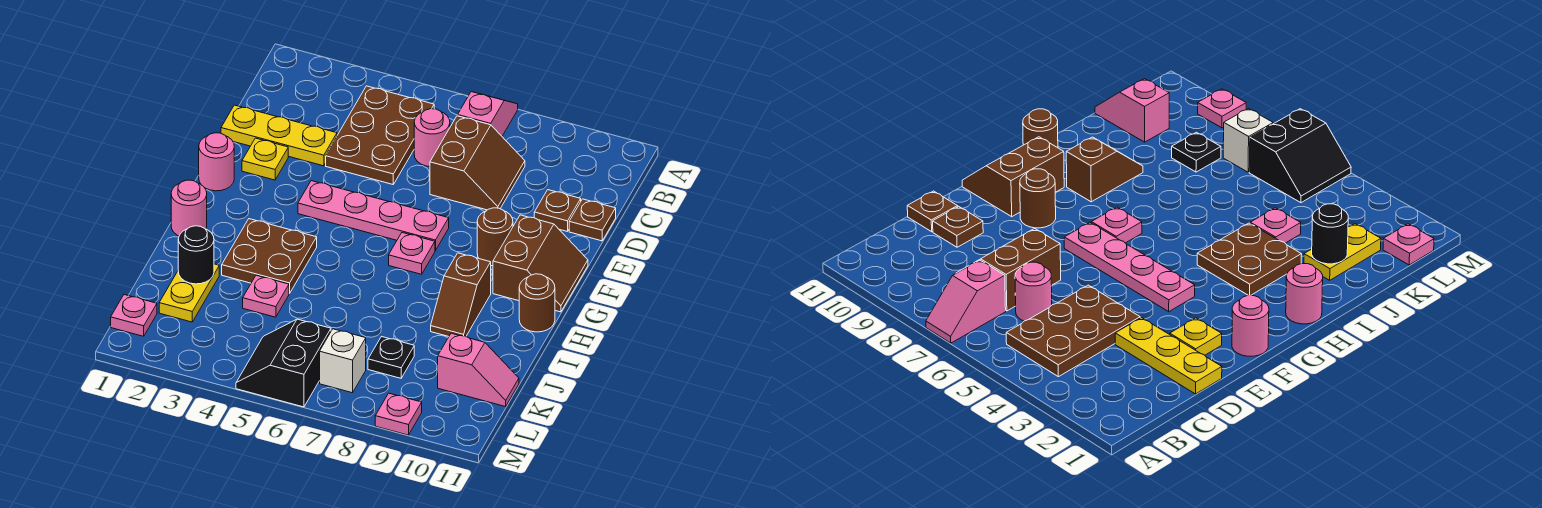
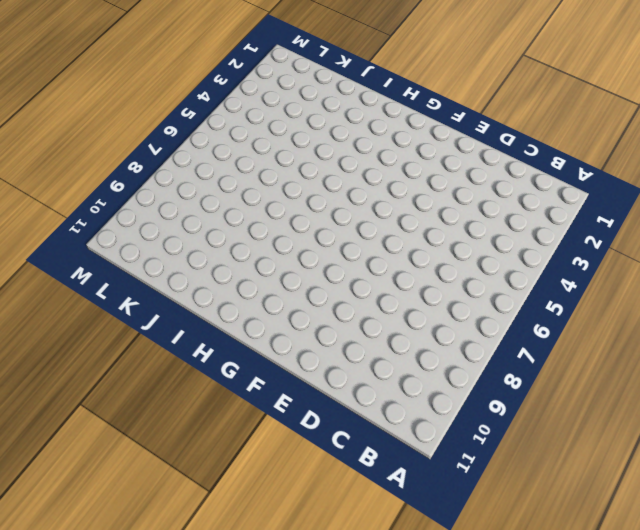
none -> pink 1x2 slope [458,92,518,136]
none -> brown 2x3 plate [326,86,434,184]
none -> pink 1x1 round brick [414,109,450,167]

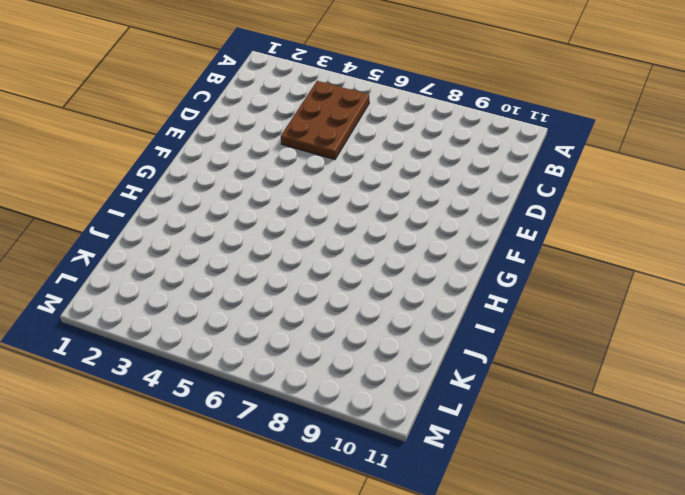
none -> pink 1x2 slope [458,92,518,136]
none -> pink 1x1 round brick [414,109,450,167]
none -> brown 2x2 slope [430,116,525,210]

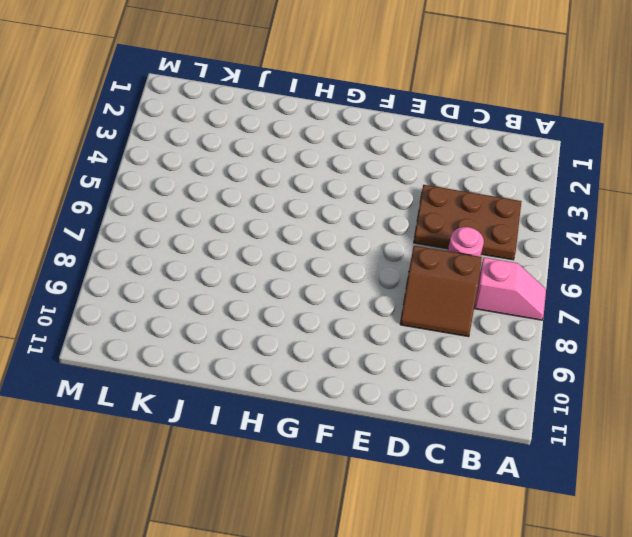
none -> yellow 1x3 plate [221,105,337,166]
none -> brown 1x1 plate [534,190,581,231]
none -> brown 1x1 plate [569,199,616,241]

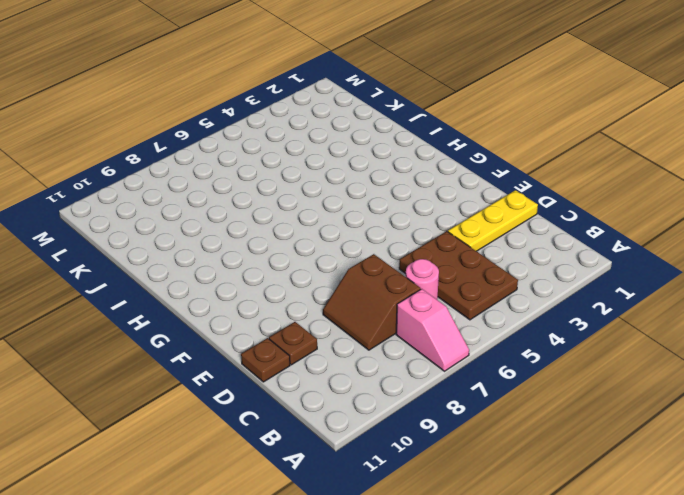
none -> yellow 1x1 plate [242,138,288,180]
none -> pink 1x1 round brick [199,133,234,191]
none -> pink 1x4 plate [298,181,449,251]

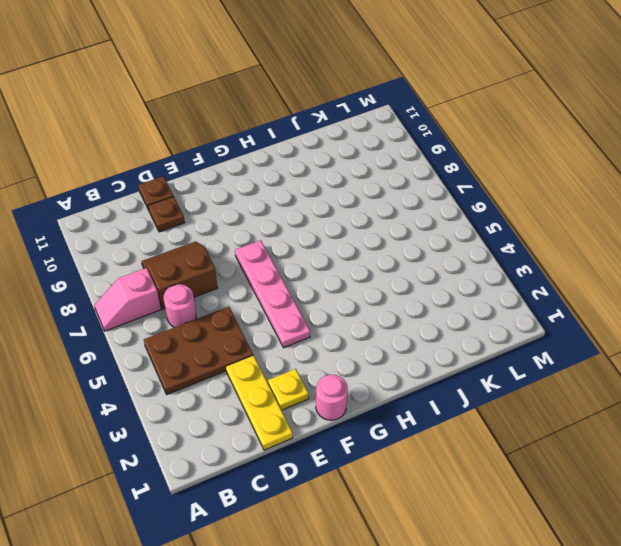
none -> brown 1x1 round brick [477,208,513,266]
none -> brown 2x2 slope [493,215,588,312]
none -> pink 1x1 plate [389,233,435,274]

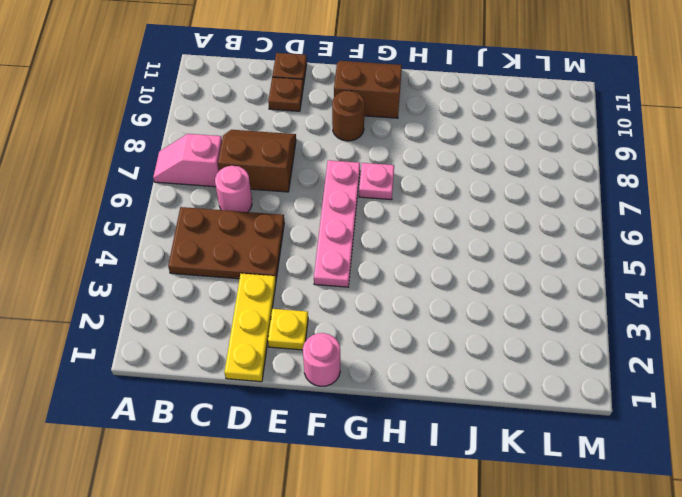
none -> pink 1x1 round brick [171,180,207,236]
none -> brown 2x2 plate [222,219,317,294]
none -> brown 1x2 slope [431,253,491,337]

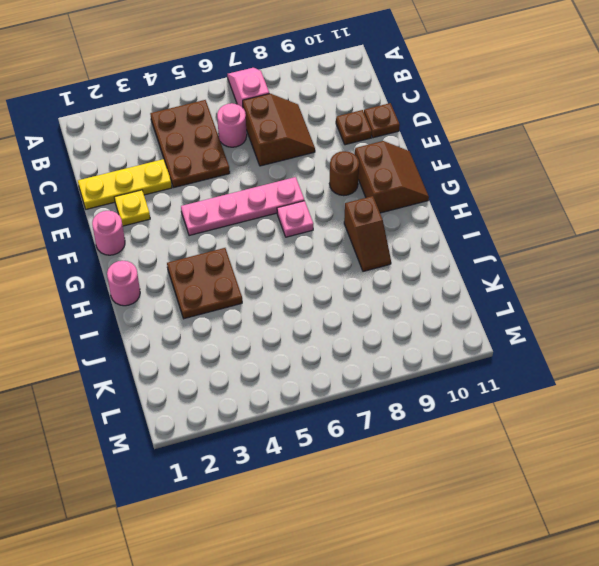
none -> brown 1x1 round brick [519,274,555,332]
none -> yellow 1x2 plate [159,264,219,322]
none -> pink 1x1 plate [243,275,289,317]

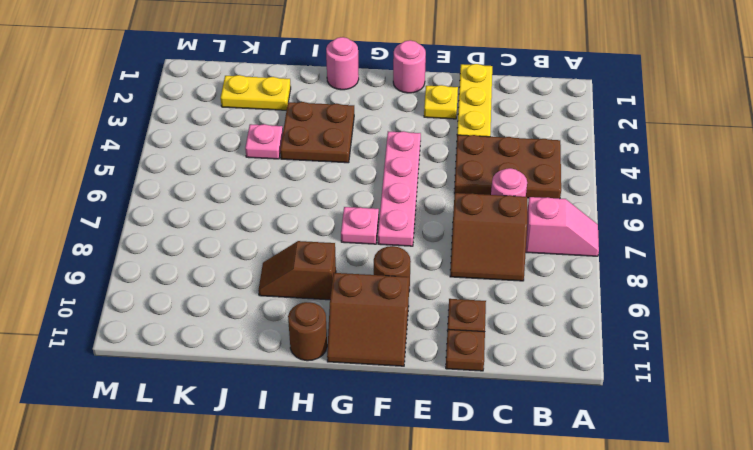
none -> black 1x1 plate [368,337,414,378]
none -> pink 1x2 slope [438,333,519,407]
none -> pink 1x1 plate [111,295,157,336]

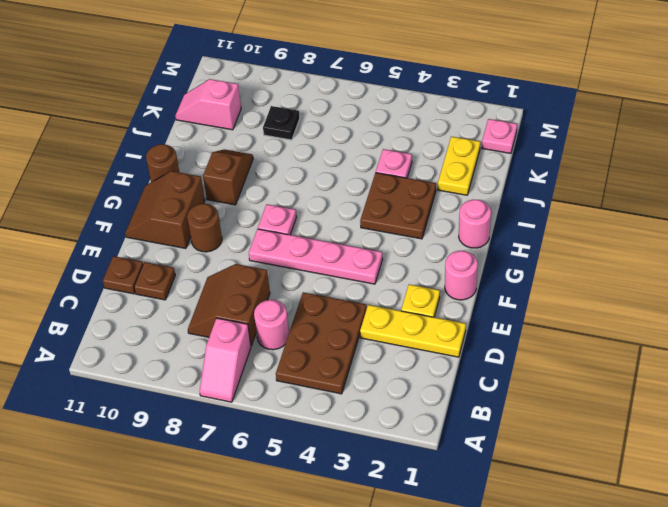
none -> black 2x2 slope [236,319,331,407]
none -> white 1x1 brick [320,329,366,393]
none -> pink 1x1 plate [375,393,422,435]

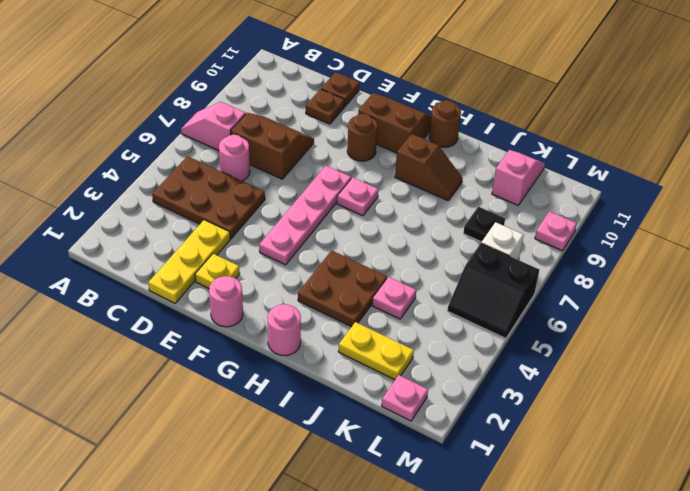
none -> black 1x1 round brick [178,226,214,284]

